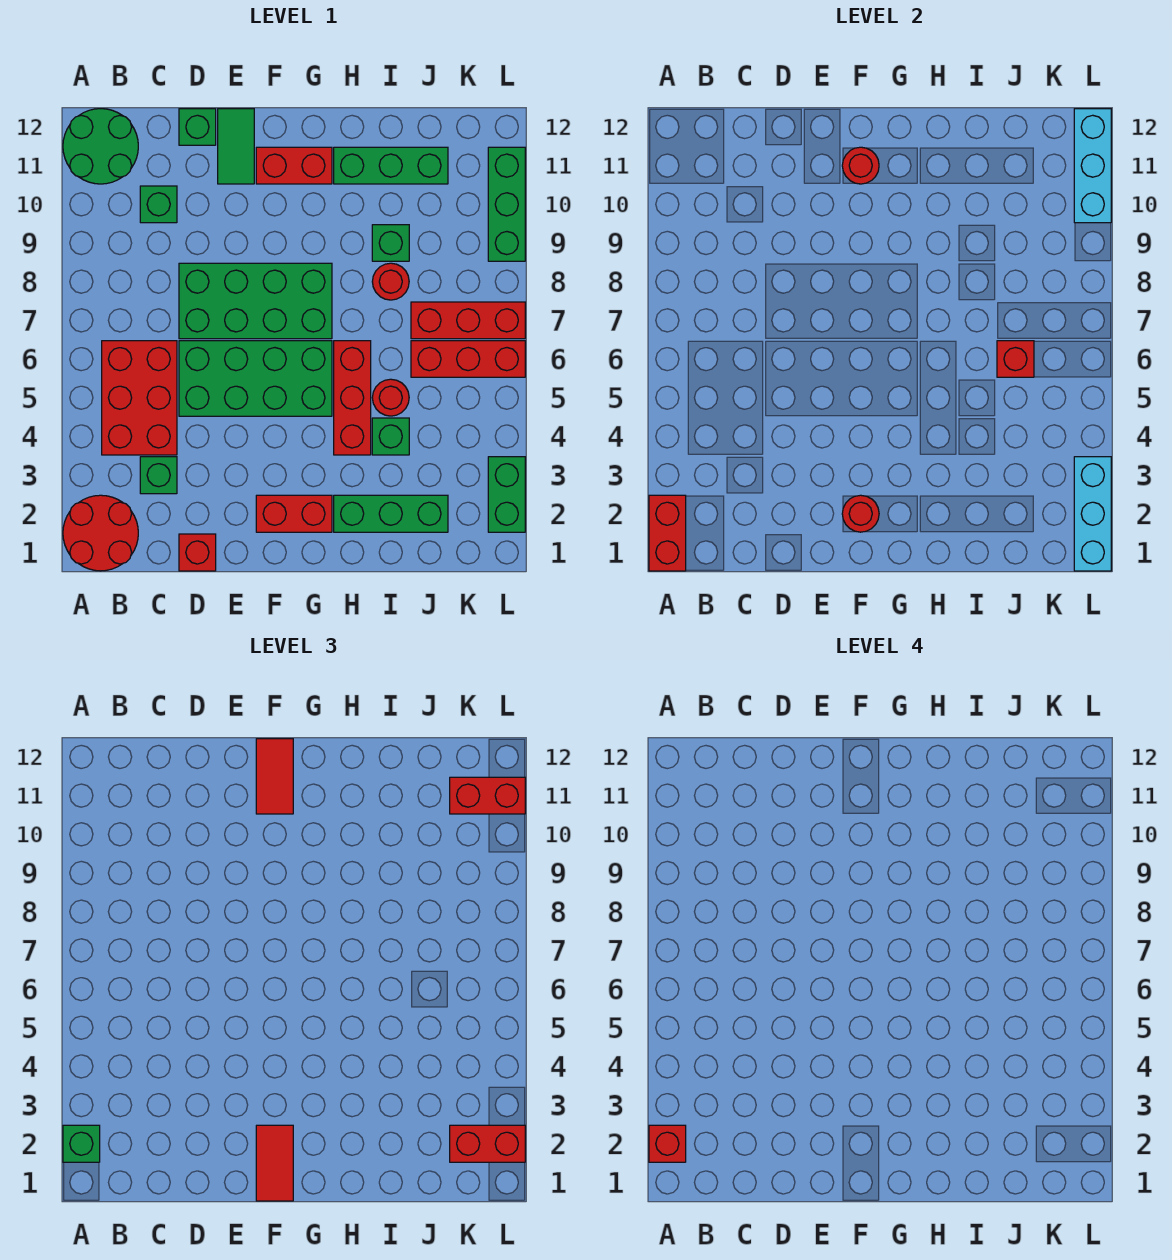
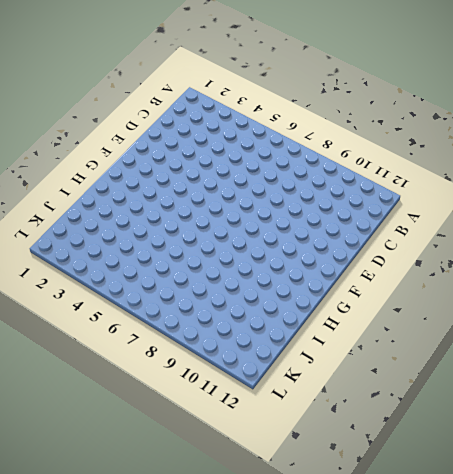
none -> red 2x2 round brick [63,495,138,571]
none -> green 2x2 round brick [63,109,138,184]
none -> red 2x3 brick [102,341,177,455]
none -> green 1x1 brick [140,457,177,494]

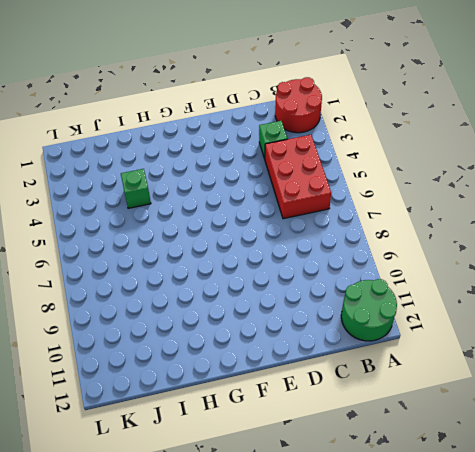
none -> green 1x1 brick [140,186,177,223]
none -> red 1x1 brick [179,534,216,571]
none -> green 2x4 brick [179,341,332,416]
none -> green 2x4 brick [179,263,332,339]

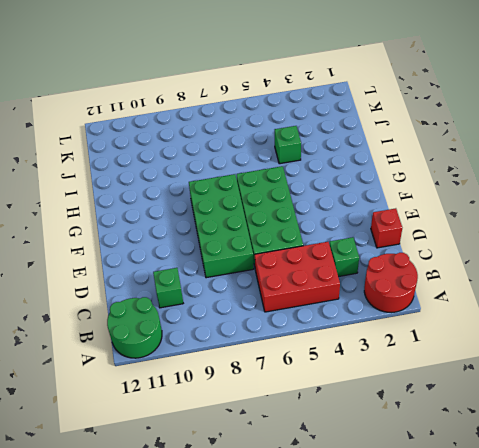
none -> green 1x1 brick [179,109,216,145]
none -> green 1x2 tile [218,109,254,184]
none -> red 1x2 brick [256,495,332,532]
none -> red 1x2 brick [256,147,332,184]

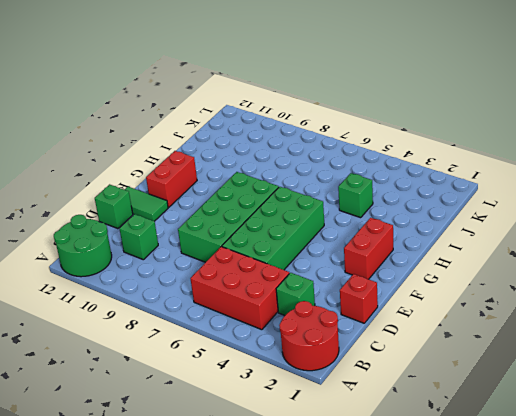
none -> green 1x3 brick [334,495,448,532]
none -> red 1x3 brick [334,341,371,455]
none -> green 1x3 brick [334,147,448,184]
none -> red 1x1 round brick [372,379,409,416]

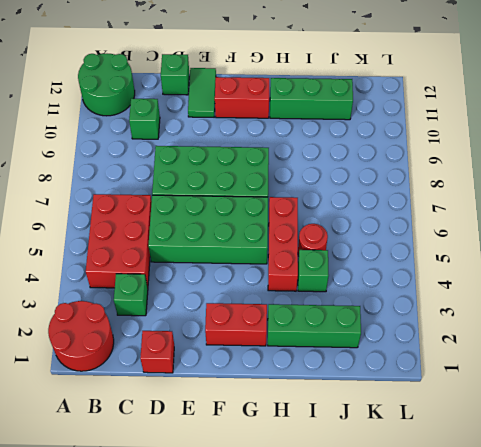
none -> red 1x1 round brick [372,263,409,300]
none -> green 1x1 brick [372,225,409,261]
none -> red 1x3 brick [411,341,525,377]
none -> red 1x3 brick [411,302,525,339]

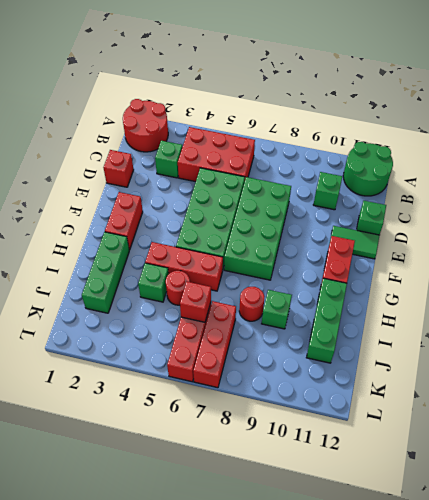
none -> green 1x2 brick [488,457,525,532]
none -> green 1x3 brick [488,147,525,261]
none -> red 1x2 brick [649,495,686,571]
none -> red 1x1 round brick [842,495,879,532]

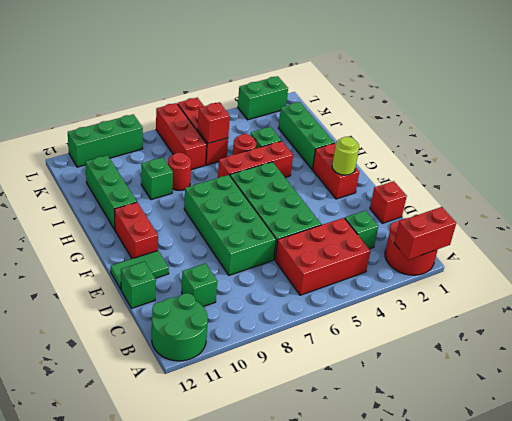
lime 1x1 round brick [332,137,359,175] -> red 1x1 round brick [842,495,879,532]
none -> red 1x1 round brick [842,147,879,184]
none -> cyan 1x3 brick [1074,457,1111,571]
none -> cyan 1x3 brick [1074,109,1111,223]
none -> green 1x1 brick [63,1125,100,1162]

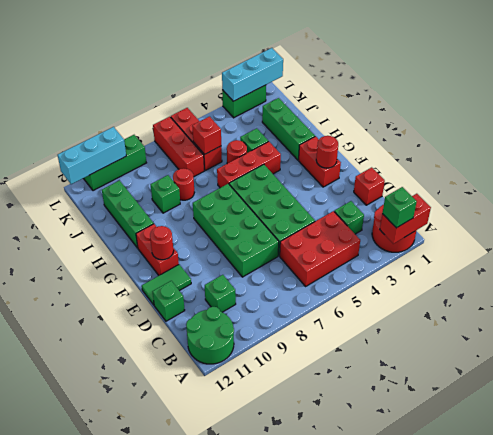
none -> red 1x2 tile [256,1125,293,1201]
none -> red 1x2 tile [256,739,293,814]
none -> red 1x2 brick [450,1125,525,1162]
none -> red 1x2 brick [450,777,525,814]

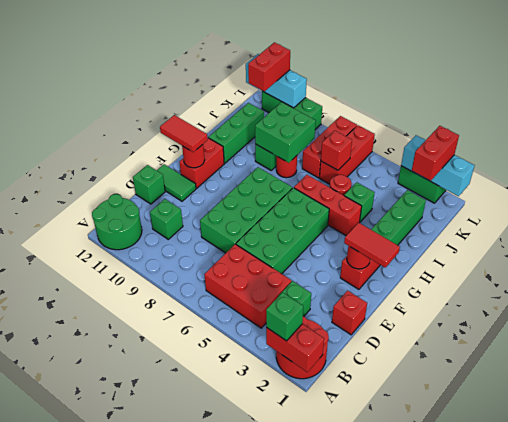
green 2x2 brick [255,102,316,163] -> none
none -> red 1x1 brick [649,1125,686,1162]

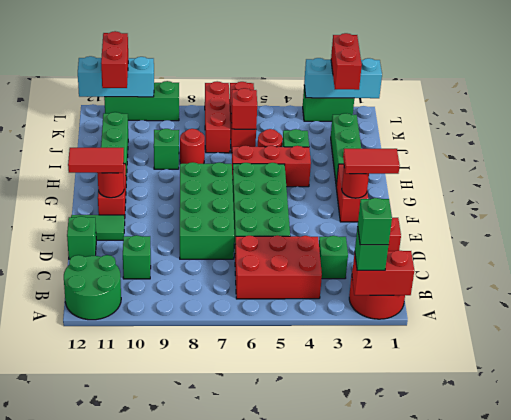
green 1x1 brick [358,198,392,245] -> red 1x1 brick [649,1125,686,1162]

